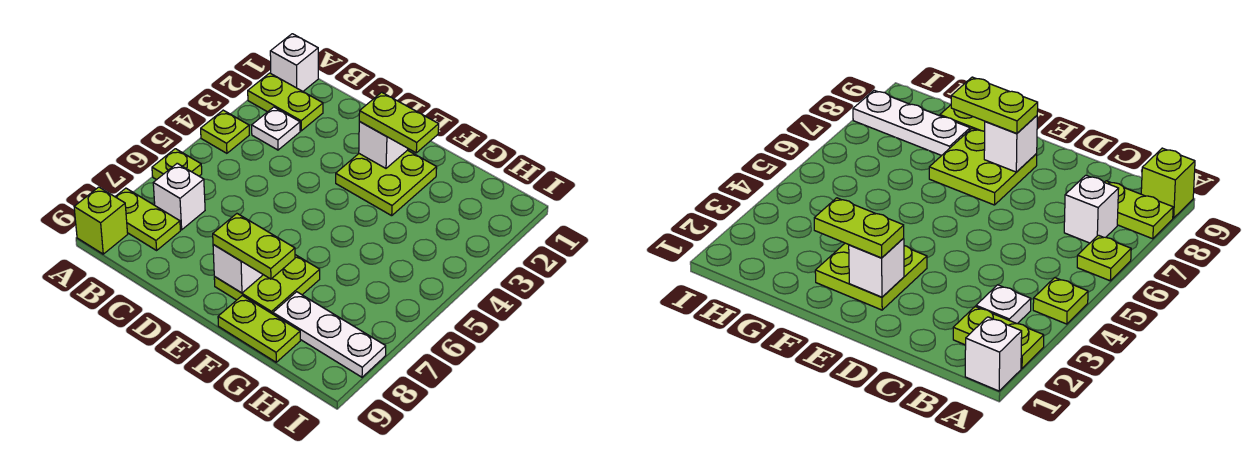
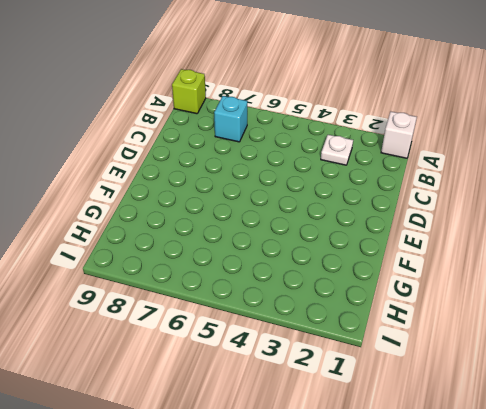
cyan 1x1 brick [214,96,248,142] -> white 1x1 brick [153,163,205,230]
none -> lime 1x2 plate [248,73,323,131]
none -> lime 1x1 plate [201,110,249,153]
none -> lime 1x1 plate [152,149,202,180]

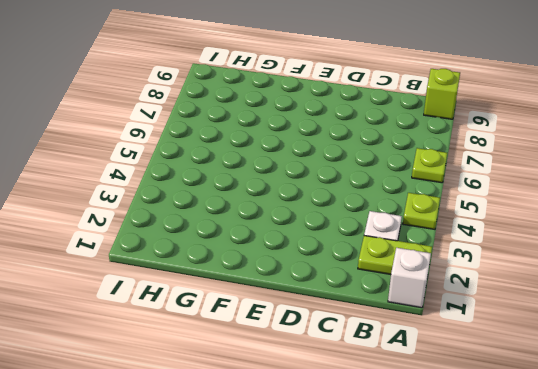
none -> lime 1x2 plate [115,188,180,250]
none -> white 1x1 brick [153,163,205,230]
none -> lime 2x2 plate [336,150,437,216]

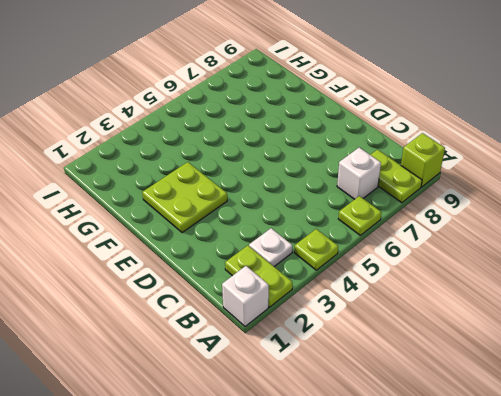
none -> lime 2x2 plate [214,255,320,314]
none -> lime 1x2 plate [218,296,300,362]
none -> white 1x3 plate [273,292,386,377]

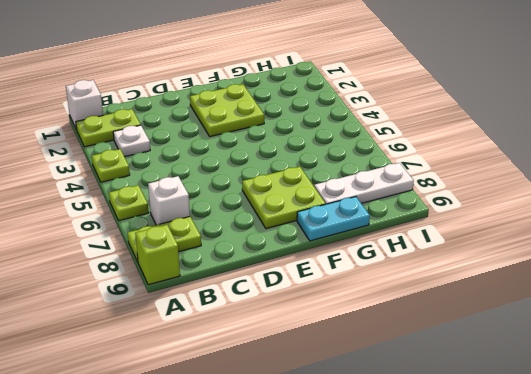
cyan 1x2 plate [297,197,370,241] -> lime 1x2 plate [218,296,300,362]
none -> white 1x1 brick [359,122,408,168]
none -> white 1x1 brick [213,245,263,293]
none -> lime 1x2 plate [359,92,439,153]

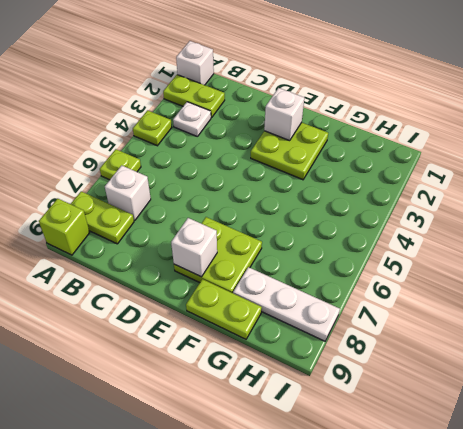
none -> lime 1x2 plate [359,92,439,153]
none -> lime 1x2 plate [213,214,295,279]

